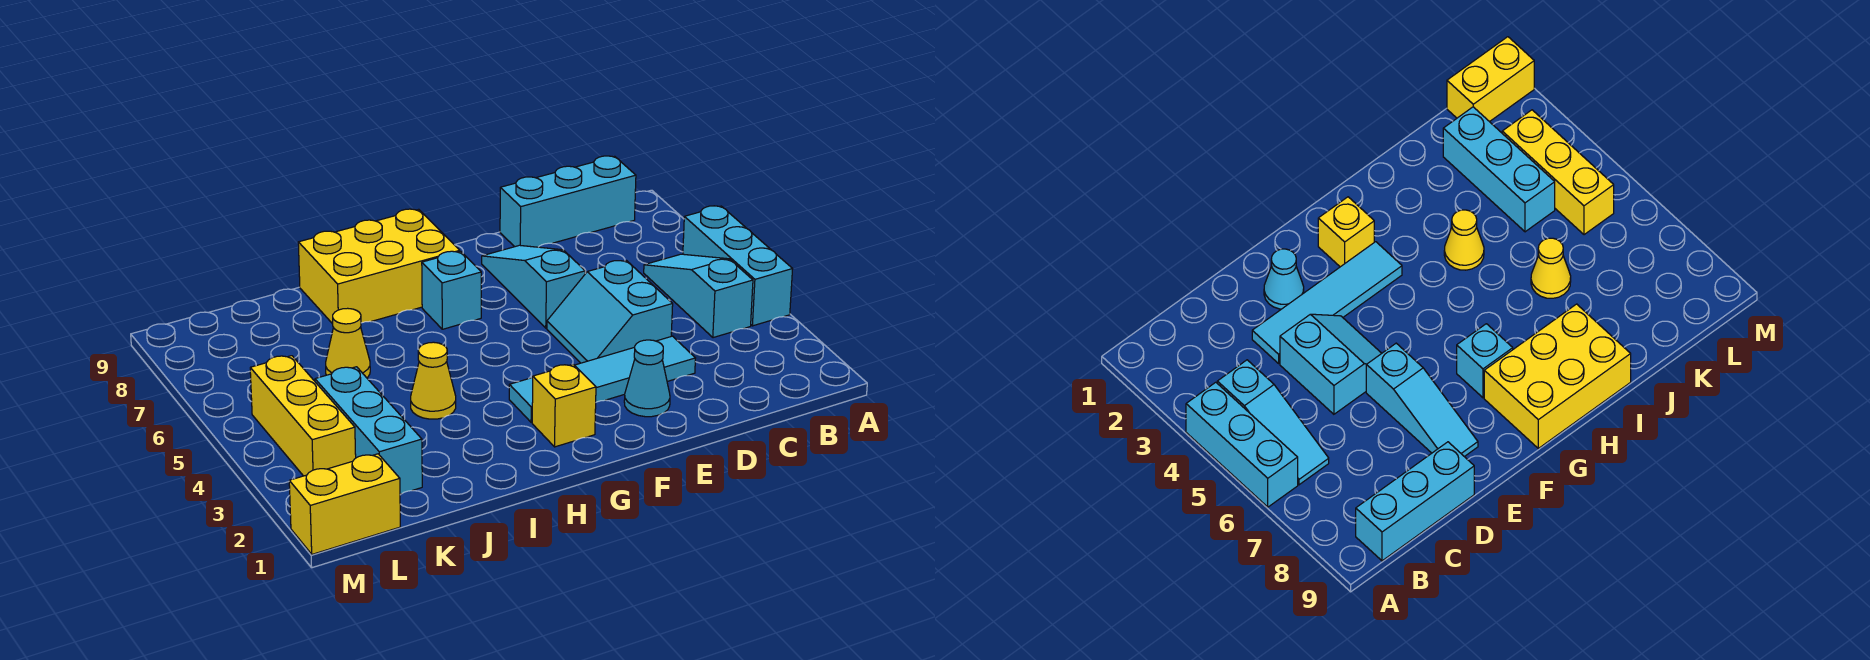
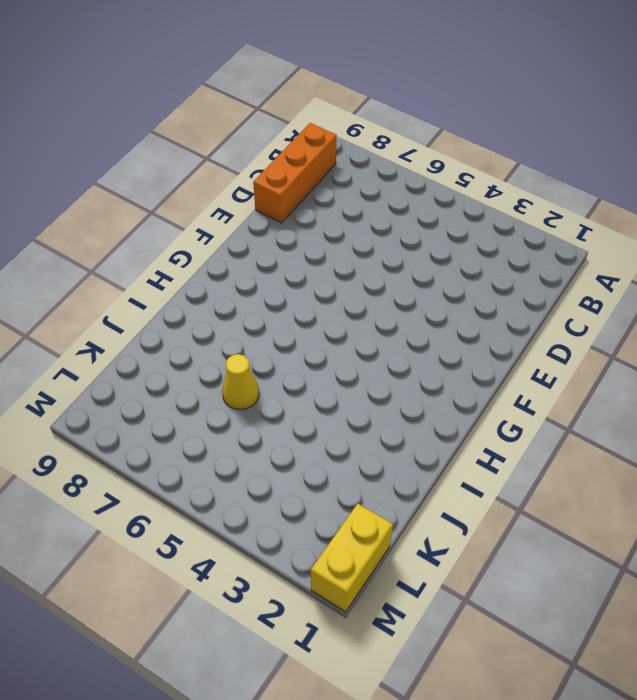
orange 1x3 brick [253,123,337,223] -> cyan 1x3 brick [500,156,636,247]
none -> cyan 1x3 brick [683,206,793,326]
none -> cyan 1x3 slope [644,254,753,338]
none -> cyan 1x4 tile [509,336,695,422]

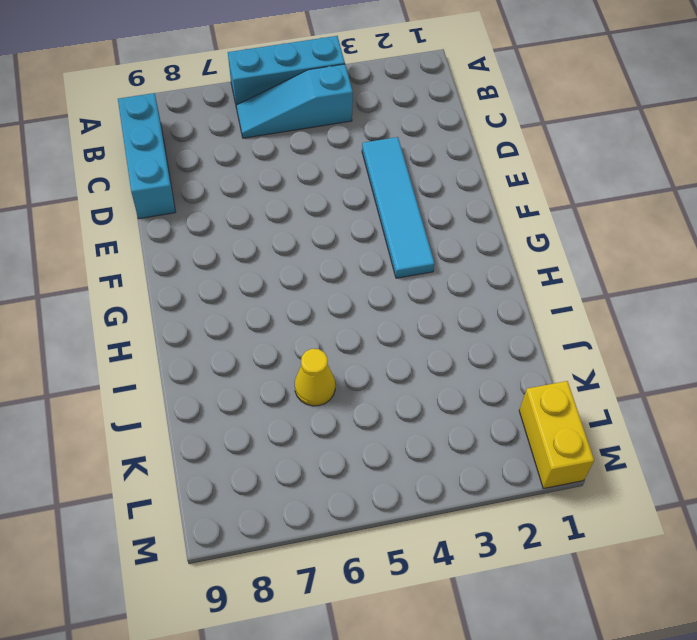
none -> cyan 2x2 slope [547,261,673,363]
none -> cyan 1x1 cone [624,340,670,417]
none -> cyan 1x3 slope [482,245,585,328]

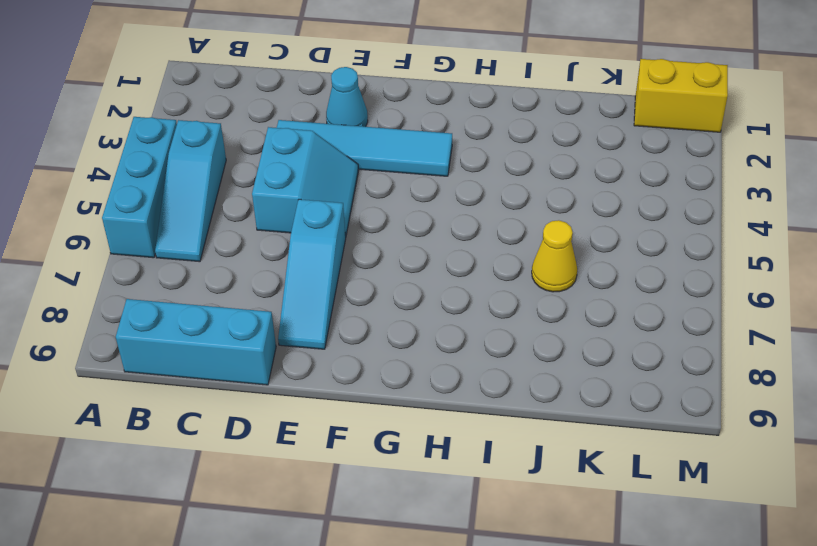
none -> yellow 1x1 brick [532,364,596,447]
none -> cyan 1x1 brick [422,251,481,329]
none -> yellow 2x3 brick [298,209,460,324]

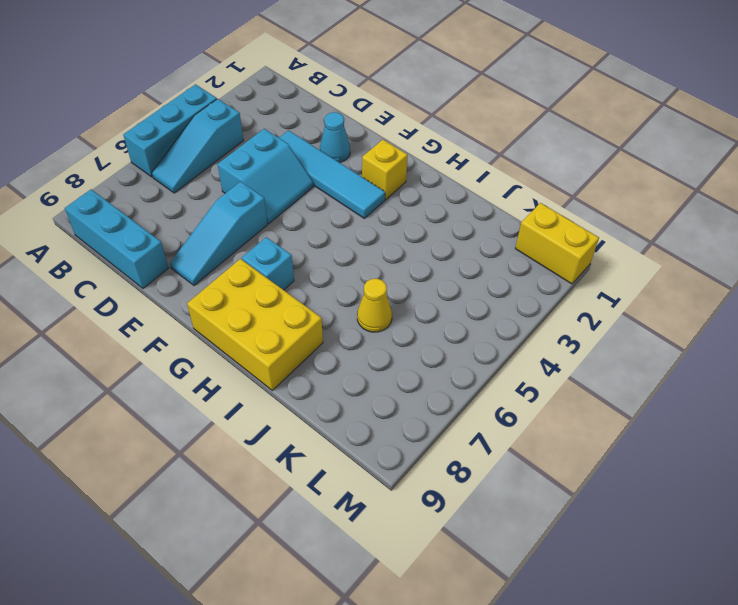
none -> yellow 1x1 cone [411,342,456,419]
none -> cyan 1x3 brick [315,367,422,494]
none -> yellow 1x3 brick [250,356,356,476]

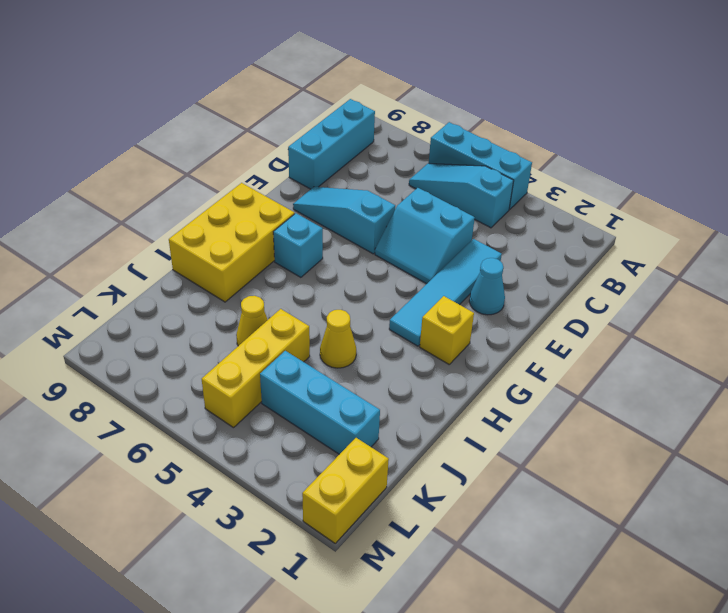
yellow 1x3 brick [202,309,310,428] -> yellow 1x3 brick turned to [250,356,356,476]

